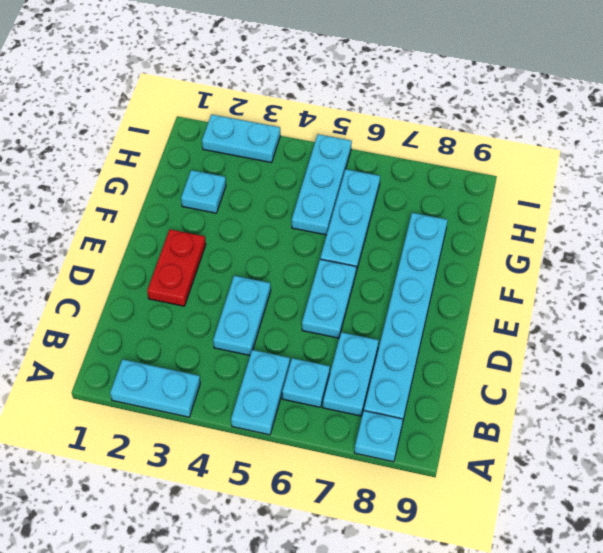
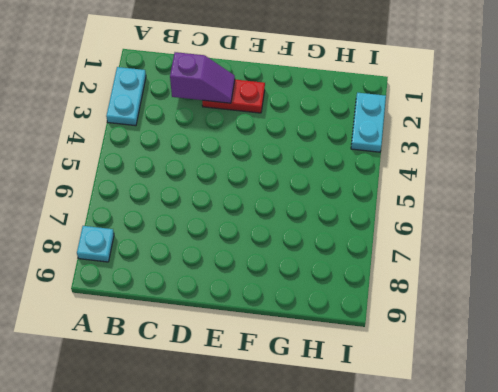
purple 1x2 slope [170,52,235,103] -> none
none -> cyan 1x2 plate [231,350,290,435]
none -> cyan 1x1 plate [282,358,330,407]
none -> cyan 1x2 plate [323,332,379,416]

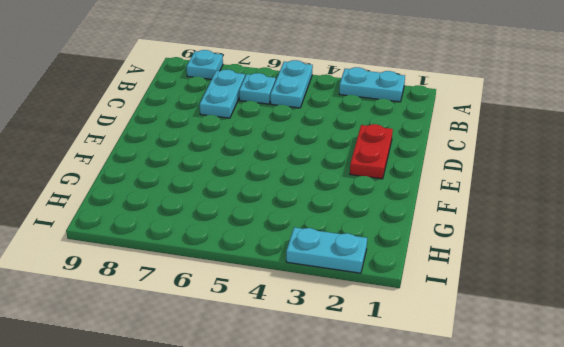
none -> cyan 1x6 plate [364,213,448,423]
none -> cyan 1x2 plate [213,276,271,355]
none -> cyan 1x2 plate [302,259,356,338]

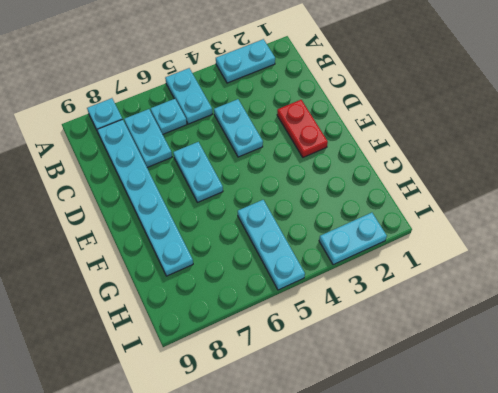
none -> cyan 1x3 plate [320,169,380,272]
none -> cyan 1x1 plate [181,170,226,213]

